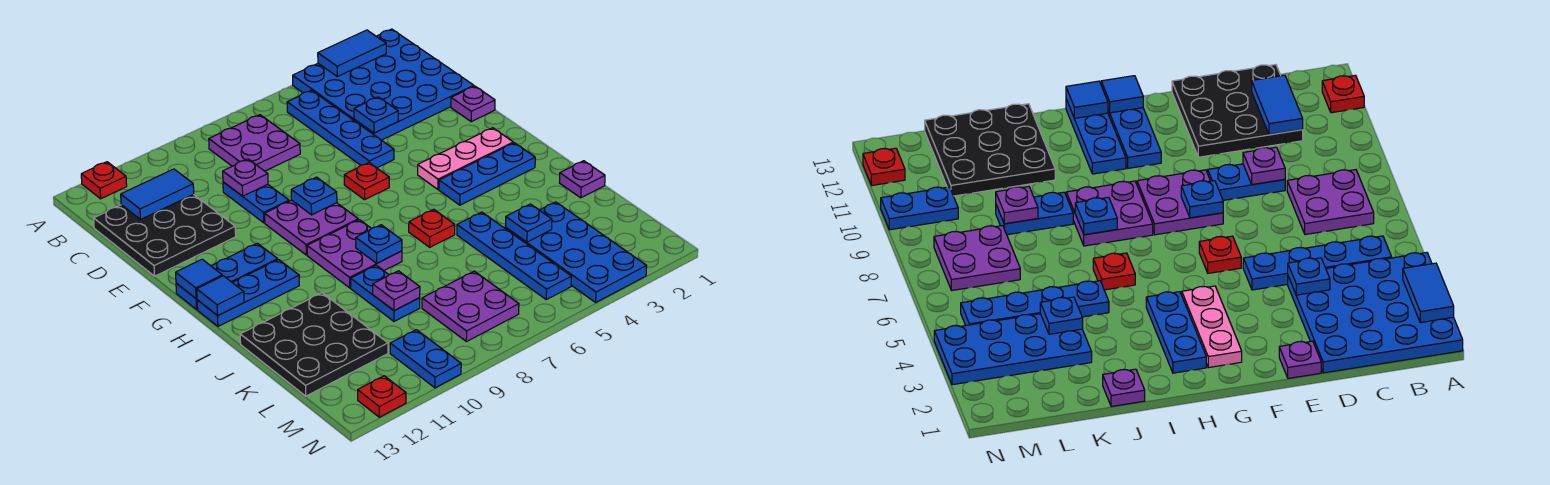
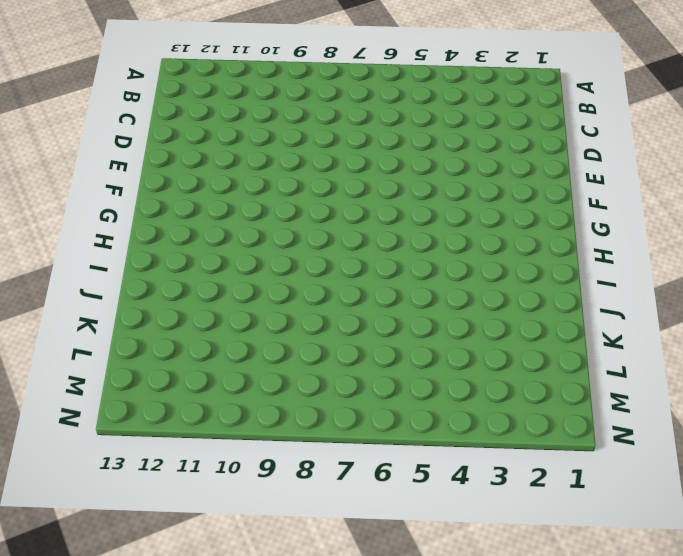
none -> blue 4x4 plate [293,29,474,140]
none -> red 1x1 plate [81,162,127,199]
none -> blue 1x4 plate [287,90,394,168]
none -> purple 2x2 plate [209,115,300,171]

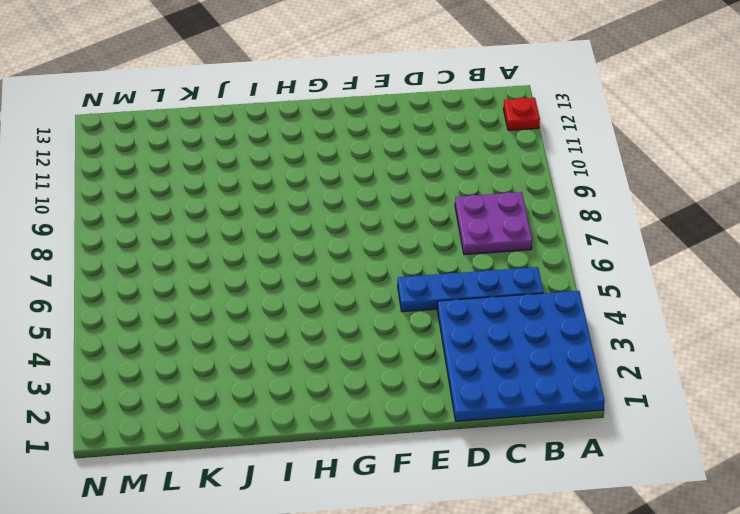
none -> black 3x3 plate [94,194,236,276]
none -> blue 1x2 plate [223,182,289,223]
none -> purple 1x1 plate [451,86,495,122]
none -> red 1x1 plate [344,163,389,200]

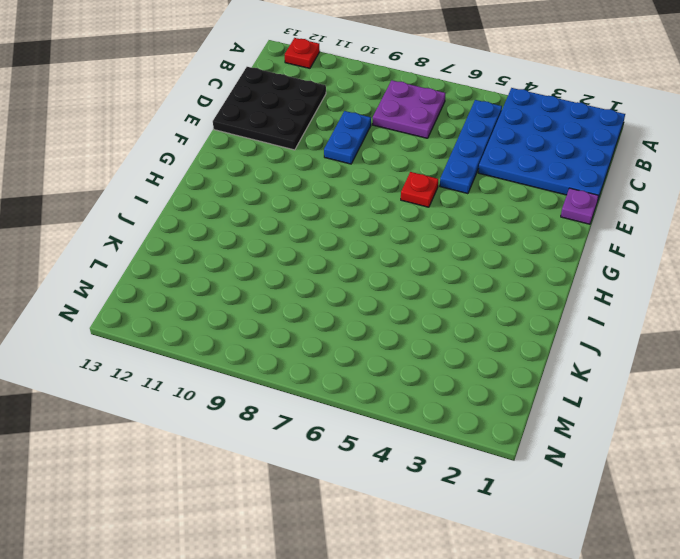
none -> purple 2x2 plate [265,200,358,255]
none -> pink 1x3 plate [418,128,513,190]
none -> blue 1x3 plate [176,243,278,309]
none -> blue 1x3 plate [439,143,535,205]

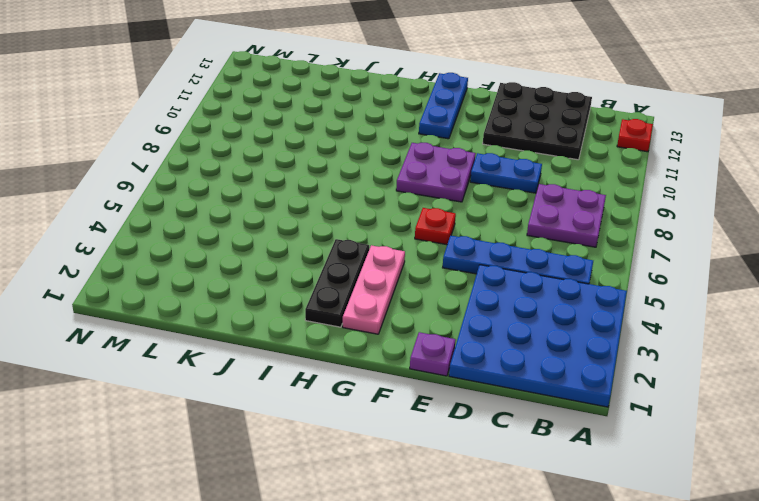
black 1x3 plate [305,239,369,327] -> blue 1x3 plate [439,143,535,205]
none -> purple 2x2 plate [307,220,402,288]
none -> blue 1x3 plate [197,260,299,326]
none -> red 1x1 plate [409,209,455,247]
none -> purple 1x1 plate [560,161,605,198]

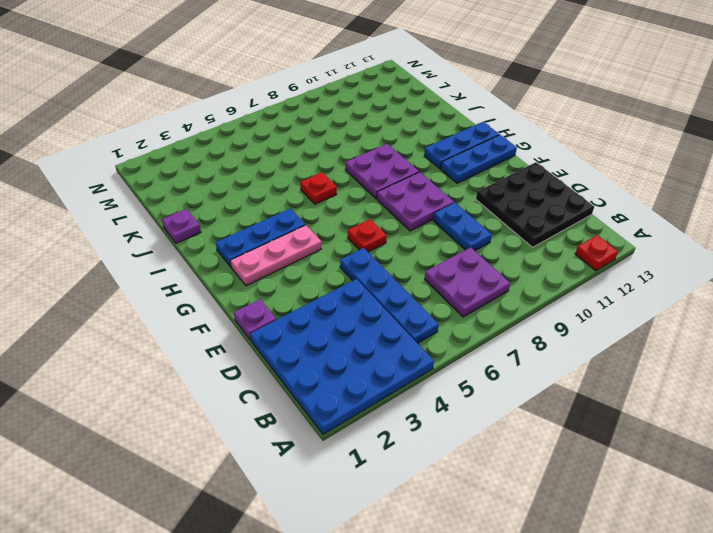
none -> blue 1x4 plate [457,212,572,300]
none -> blue 1x2 plate [351,265,420,321]
none -> black 3x3 plate [240,293,388,396]
none -> blue 2x4 plate [505,202,647,302]

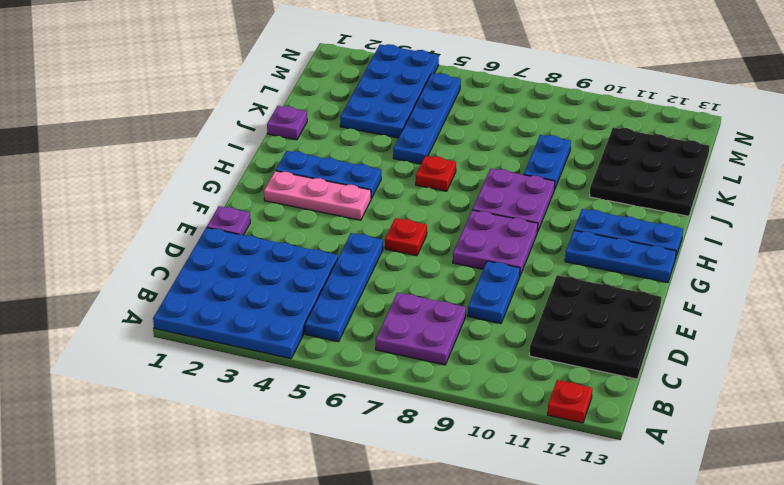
none -> purple 2x2 plate [422,271,519,342]
none -> blue 1x2 plate [390,330,461,388]
none -> red 1x1 plate [358,376,406,417]
none -> blue 1x2 tile [318,30,386,76]

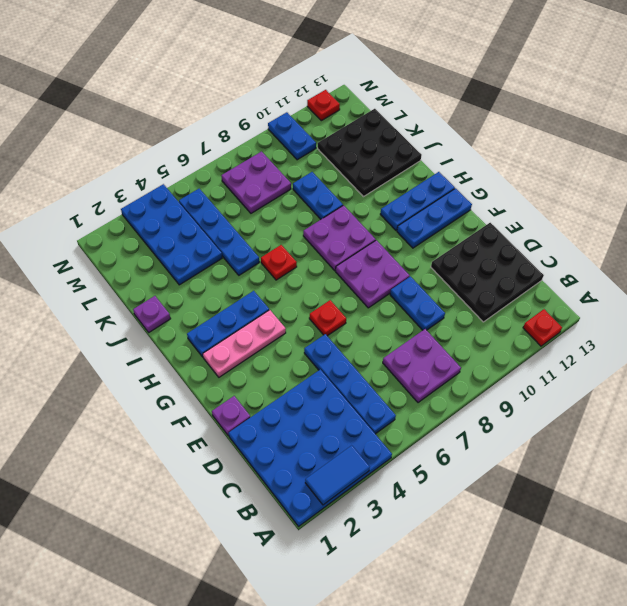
none -> blue 1x2 tile [121,169,194,219]
none -> blue 1x1 plate [354,97,398,133]
none -> purple 1x1 plate [223,159,268,196]
none -> blue 1x1 plate [291,177,337,215]

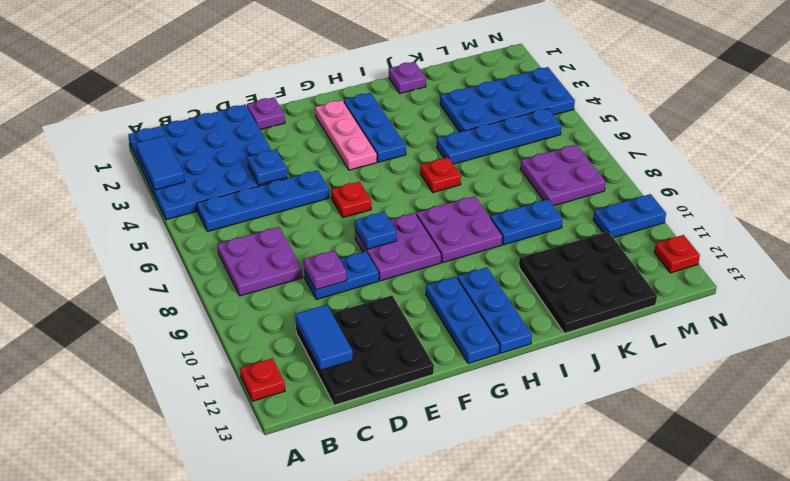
none -> blue 1x1 tile [176,259,222,299]
none -> blue 1x1 tile [197,276,244,316]
none -> blue 1x1 plate [356,225,402,263]
none -> blue 1x1 plate [505,204,552,242]

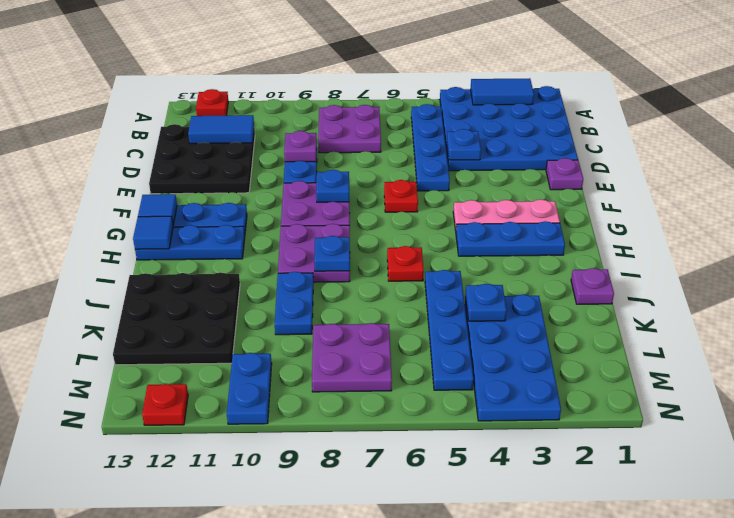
none -> purple 1x1 plate [373,271,420,311]

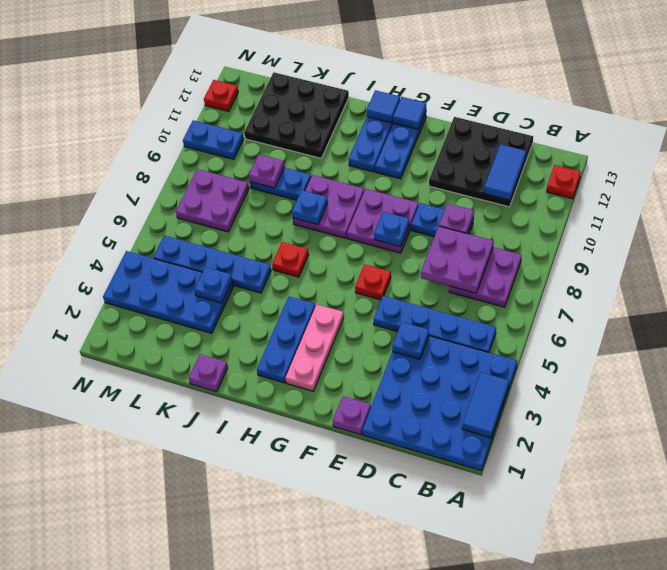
purple 2x2 plate [421,226,494,293] -> none

